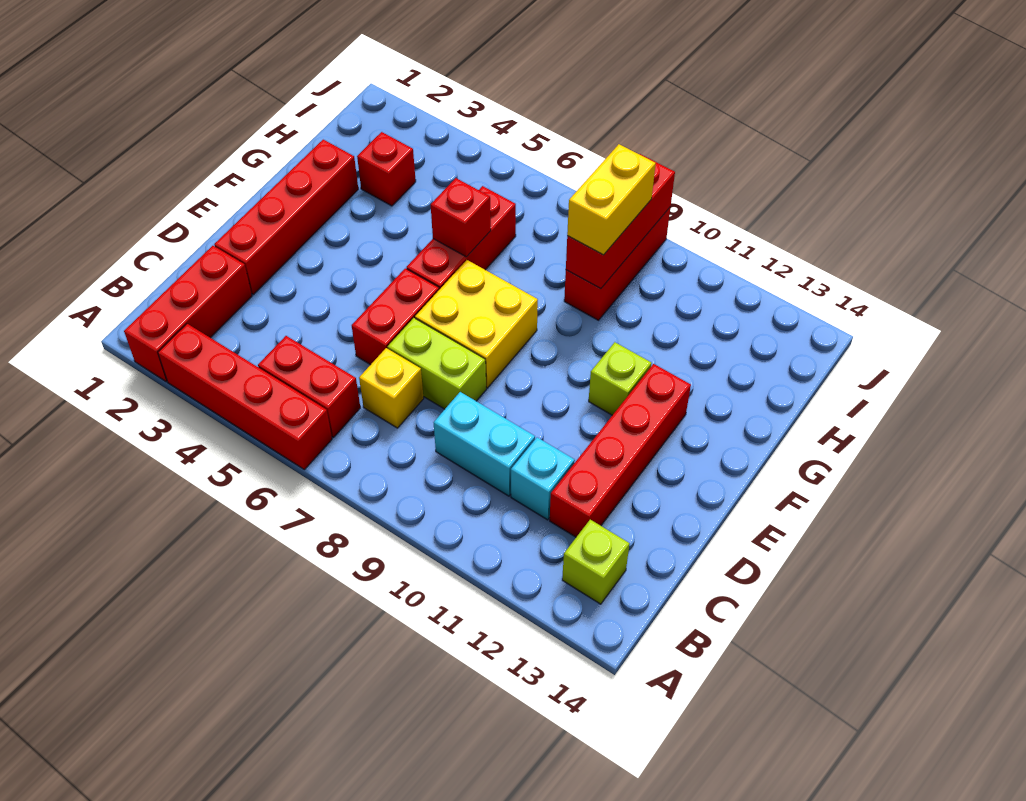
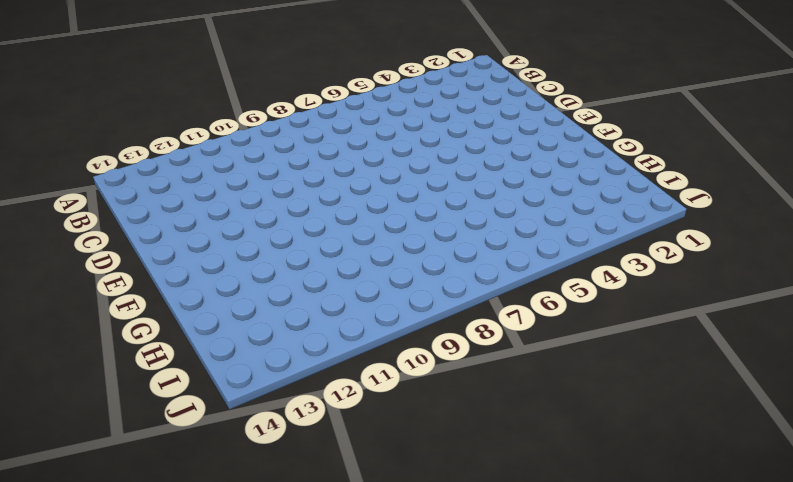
none -> red 1x3 brick [124,246,252,382]
none -> red 1x4 brick [158,324,332,470]
none -> red 1x2 brick [258,336,360,437]

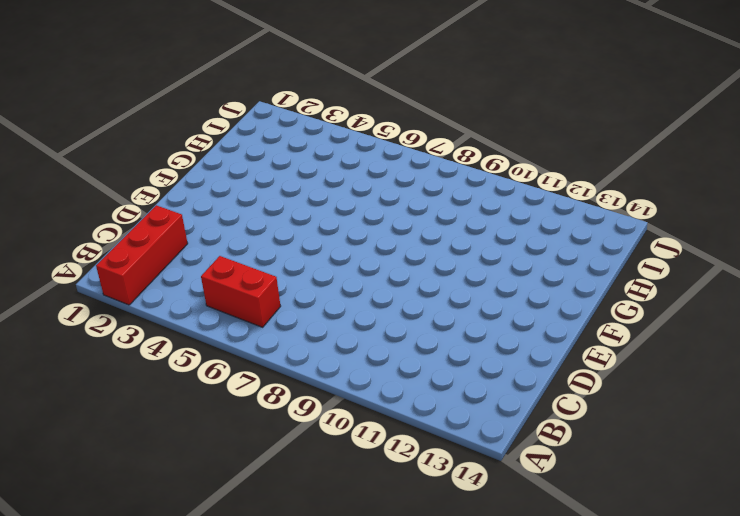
none -> red 1x4 brick [158,324,332,470]
none -> lime 1x1 brick [562,520,630,604]
none -> yellow 1x1 brick [359,348,424,428]

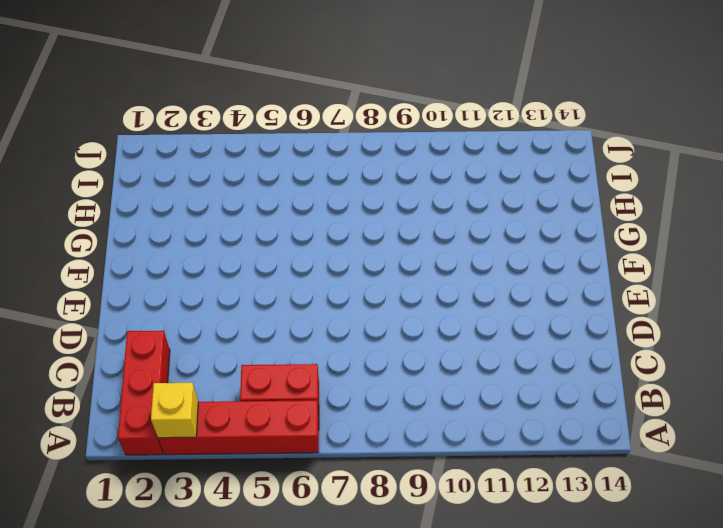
yellow 1x1 brick [151,383,198,438] -> yellow 1x1 brick moved to [359,348,424,428]
none -> lime 1x1 brick [562,520,630,604]
none -> cyan 1x2 brick [434,392,535,496]
none -> cyan 1x1 brick [511,437,575,520]

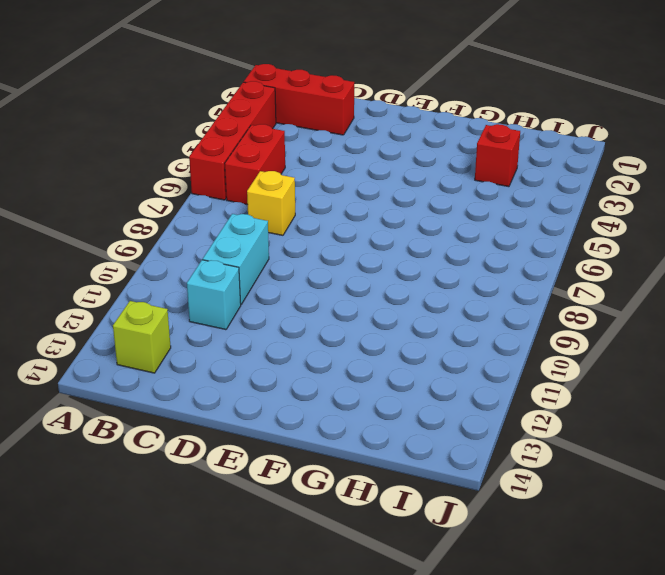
none -> red 1x4 brick [550,364,691,537]
none -> red 1x4 brick [214,140,358,294]
none -> red 1x2 brick [352,268,439,365]

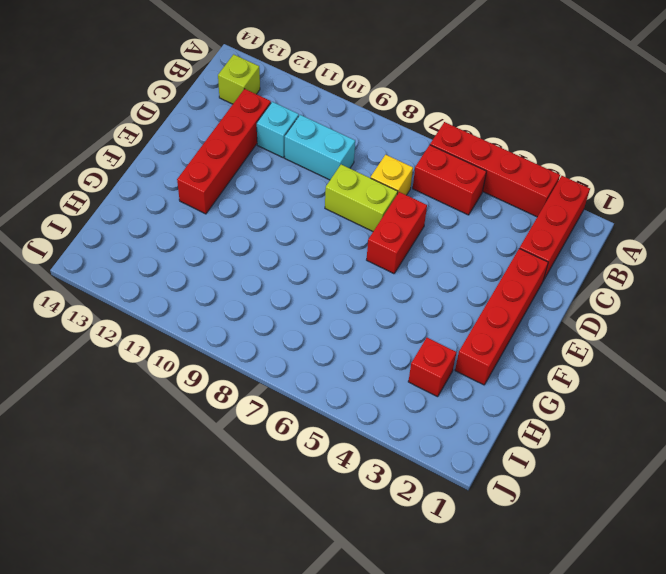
none -> yellow 2x2 brick [415,260,538,388]
none -> red 1x3 brick [407,186,516,290]
none -> lime 1x1 brick [589,342,651,415]

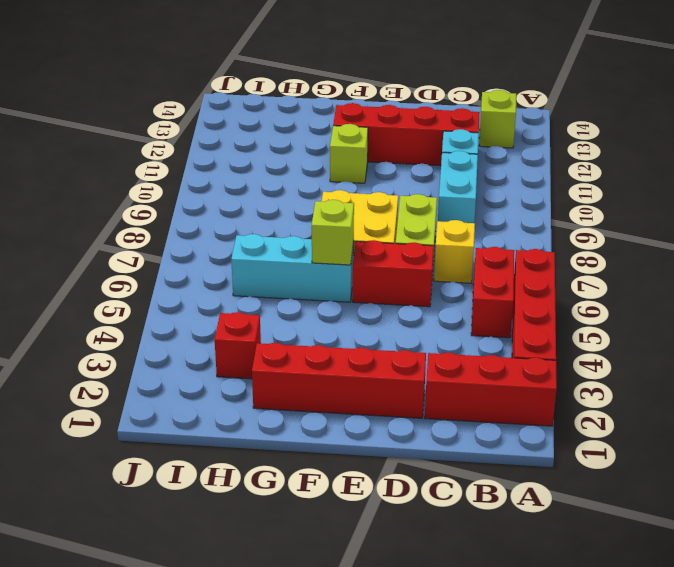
cyan 1x3 brick [231,234,354,302] -> red 1x3 brick [407,186,516,290]
lime 1x1 brick [312,200,354,265] -> none
none -> red 1x3 brick [564,208,670,320]
none -> red 1x1 brick [431,178,491,257]
none -> red 1x3 brick [566,154,675,289]

